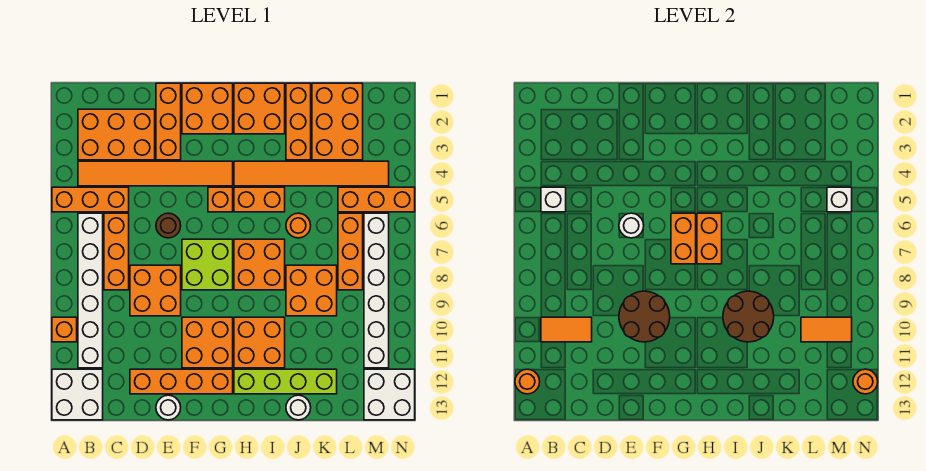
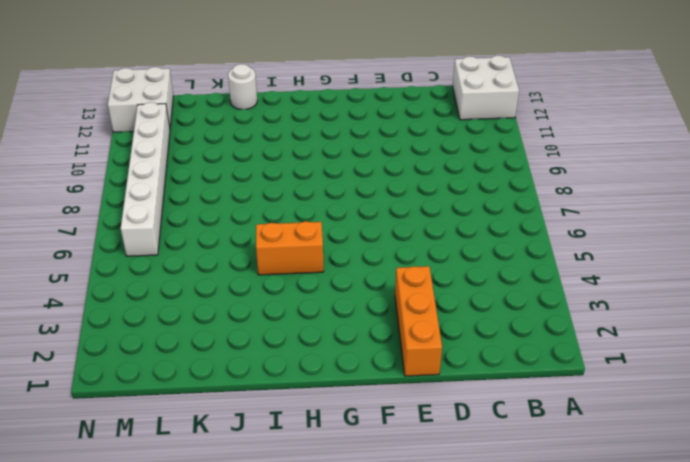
none -> orange 1x3 brick [52,187,129,212]
none -> orange 1x1 brick [52,317,77,342]
none -> orange 2x3 brick [78,109,155,160]
none -> orange 1x6 tile [78,161,233,186]

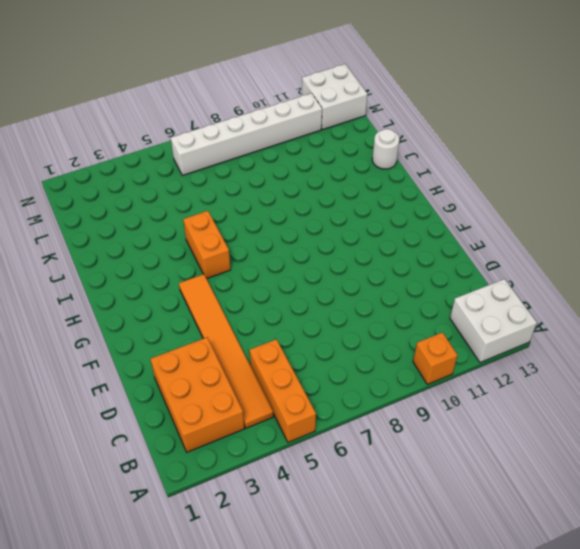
none -> white 1x6 brick [78,213,103,368]
none -> orange 1x3 brick [104,213,129,290]
none -> orange 2x2 brick [130,265,181,316]
none -> orange 1x4 brick [130,369,233,394]

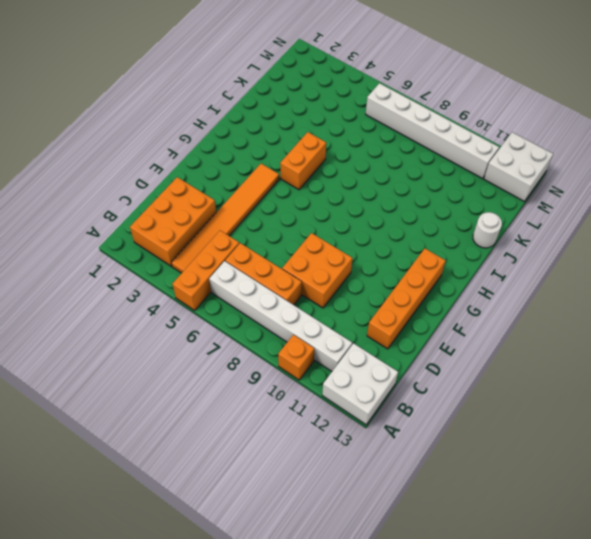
none -> orange 1x3 brick [156,83,181,160]
none -> brown 1x1 round brick [156,213,181,238]
none -> white 1x1 round brick [156,395,181,420]
none -> orange 2x2 brick [182,83,233,134]

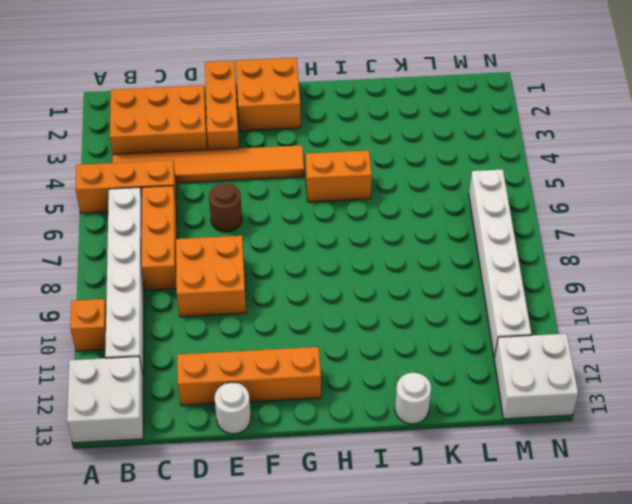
none -> lime 2x2 brick [182,239,233,290]
none -> orange 2x2 brick [182,317,233,368]
none -> orange 1x1 brick [208,187,233,212]
none -> orange 2x2 brick [234,83,285,134]

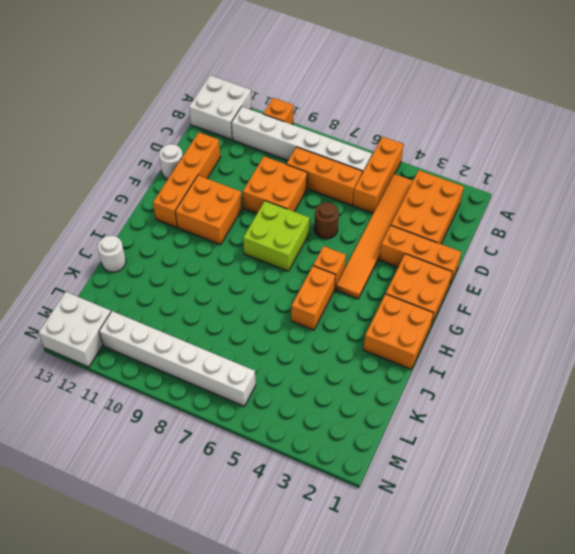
none -> orange 1x6 tile [234,161,389,186]
none -> orange 2x2 brick [234,239,285,290]
none -> orange 2x2 brick [234,317,285,368]
none -> lime 1x4 brick [234,369,337,394]

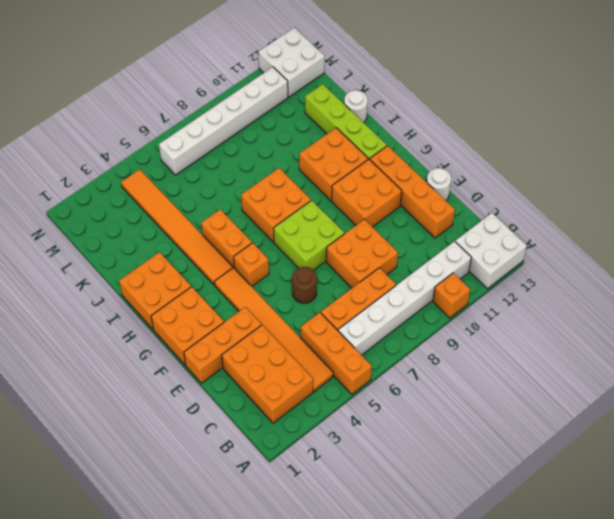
none -> orange 1x3 brick [286,83,311,160]
none -> orange 1x1 round brick [286,213,311,238]
none -> orange 2x2 brick [286,265,337,316]
none -> orange 2x3 brick [312,83,363,160]

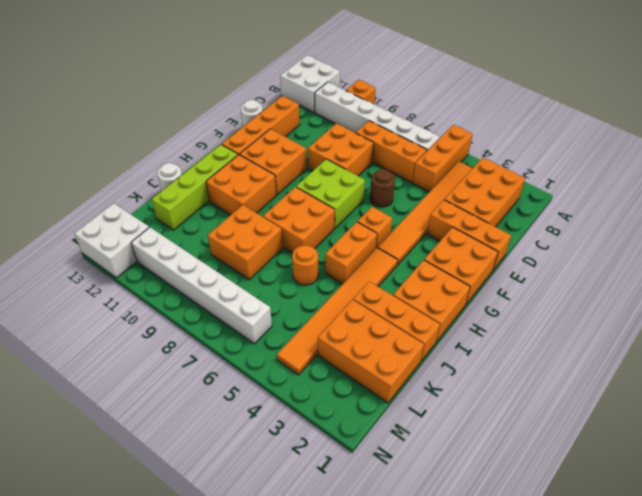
none -> orange 1x3 brick [338,187,415,212]
none -> orange 1x3 brick [338,213,363,290]
none -> orange 1x1 round brick [515,369,540,394]
none -> white 1x1 brick [541,187,566,212]

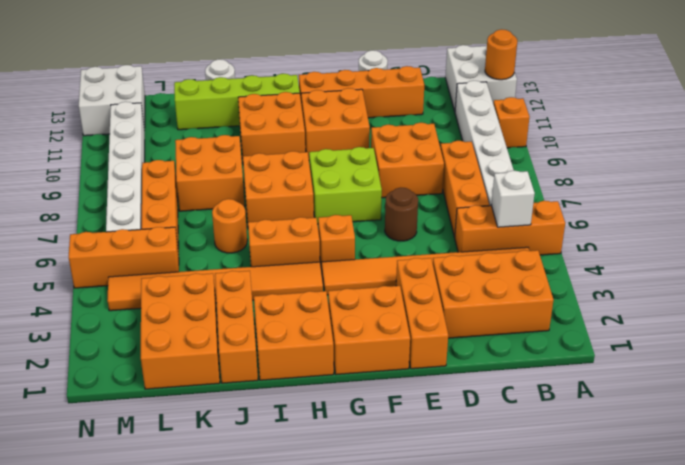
none -> orange 1x2 tile [541,317,592,342]
none -> white 1x1 round brick [619,213,644,238]
none -> brown 2x2 round brick [619,291,670,342]
none -> orange 1x2 brick [671,213,696,264]

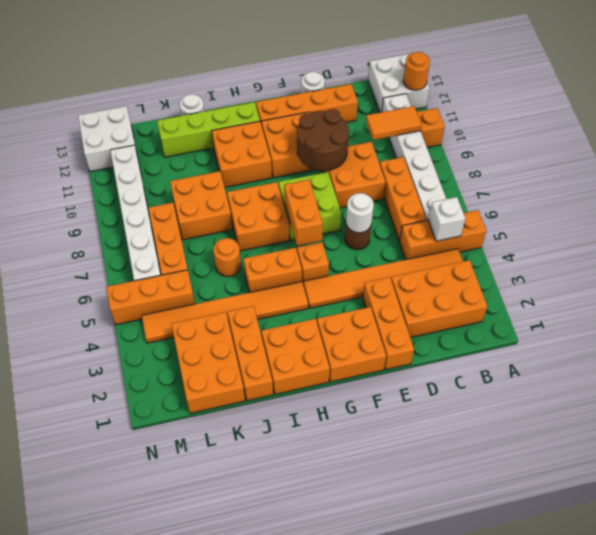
none -> orange 1x2 brick [697,213,722,264]
none -> brown 2x2 round brick [723,291,774,342]
none -> orange 1x2 tile [801,317,852,342]
none -> white 1x1 brick [827,187,852,212]

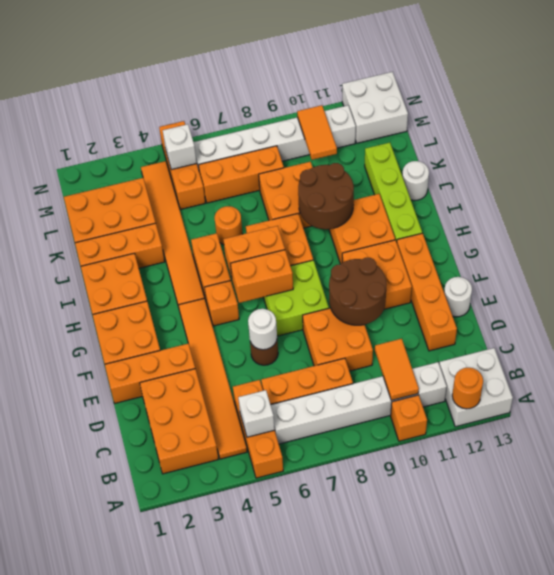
none -> orange 1x1 round brick [853,369,878,394]

